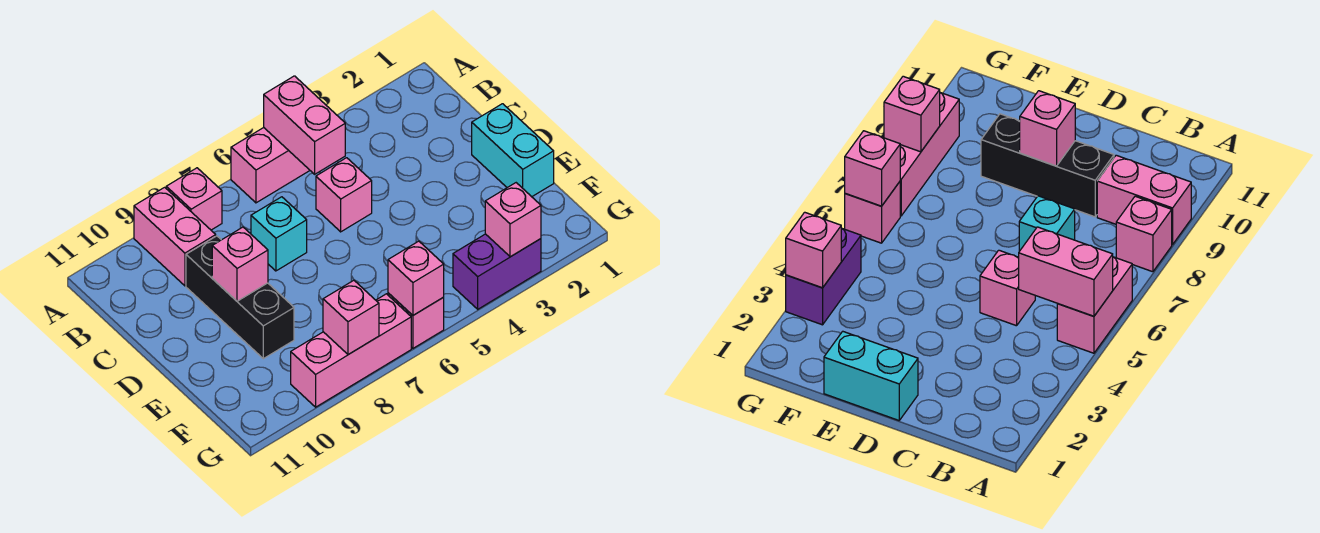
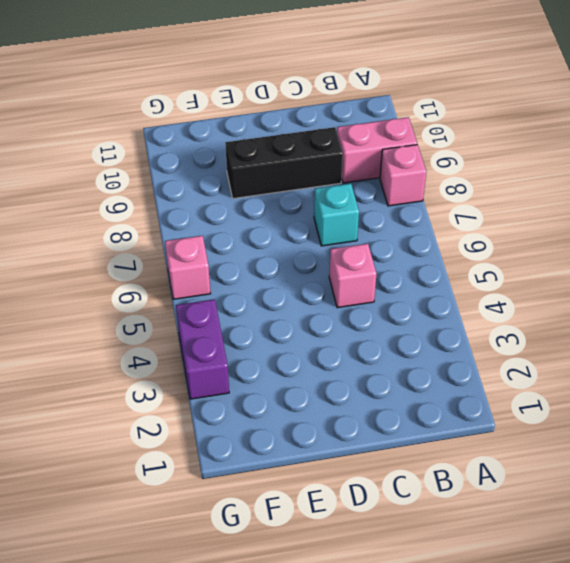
none -> pink 1x2 brick [231,128,310,203]
none -> cyan 1x2 brick [472,104,554,197]
none -> pink 1x3 brick [291,294,411,407]

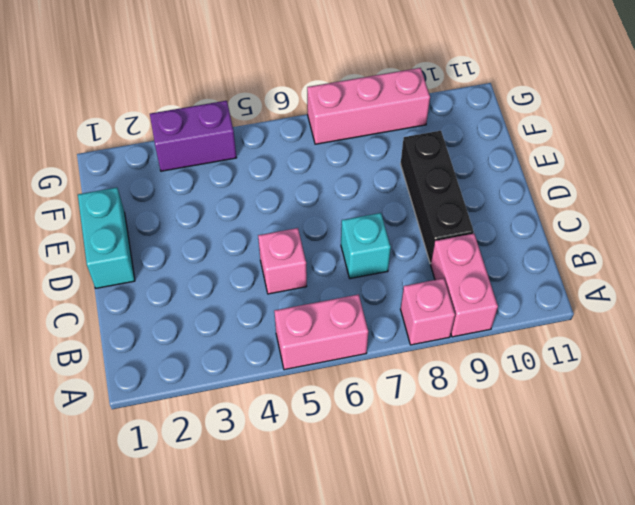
none -> pink 1x1 brick [388,293,444,348]
none -> pink 1x2 brick [264,76,345,174]
none -> pink 1x1 brick [212,227,268,301]

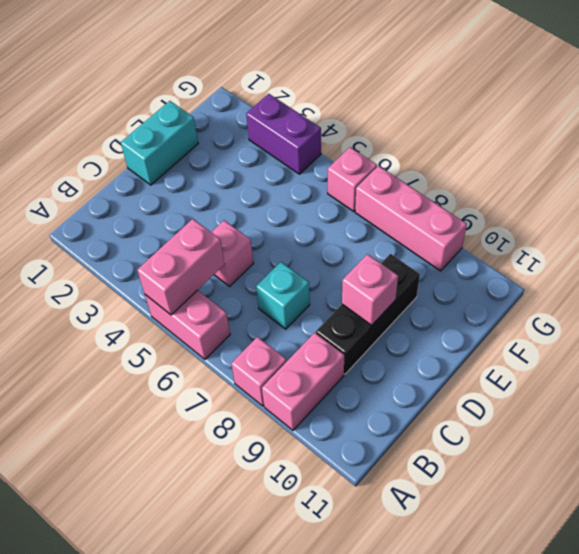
none -> pink 1x1 brick [485,183,541,257]
none -> pink 1x1 brick [388,241,444,315]
none -> pink 1x1 brick [323,280,379,355]

